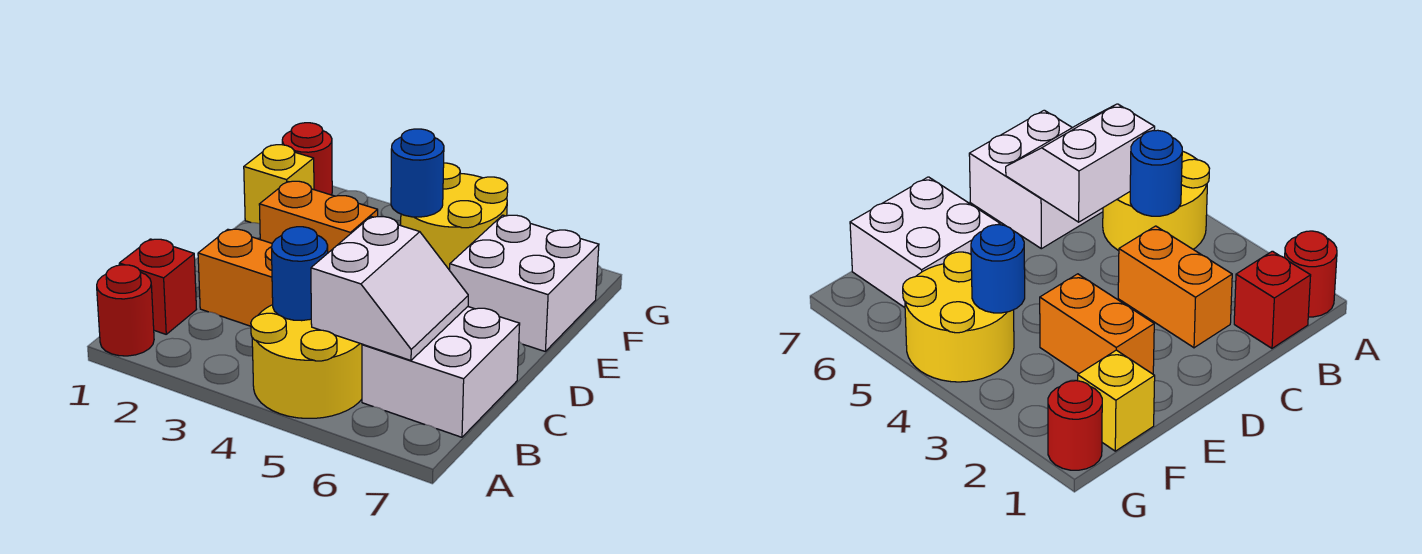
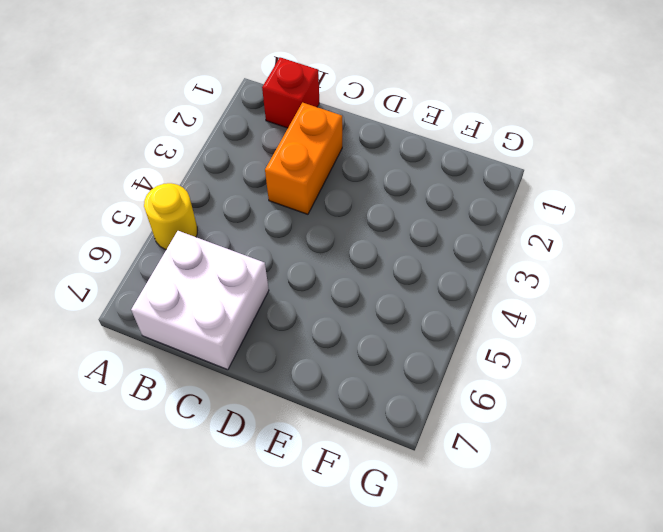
yellow 1x1 round brick [144,183,197,250] -> yellow 2x2 round brick [251,305,362,418]
none -> red 1x1 round brick [97,265,154,356]
none -> orange 1x2 brick [259,181,378,253]
none -> white 2x2 brick [450,215,599,351]

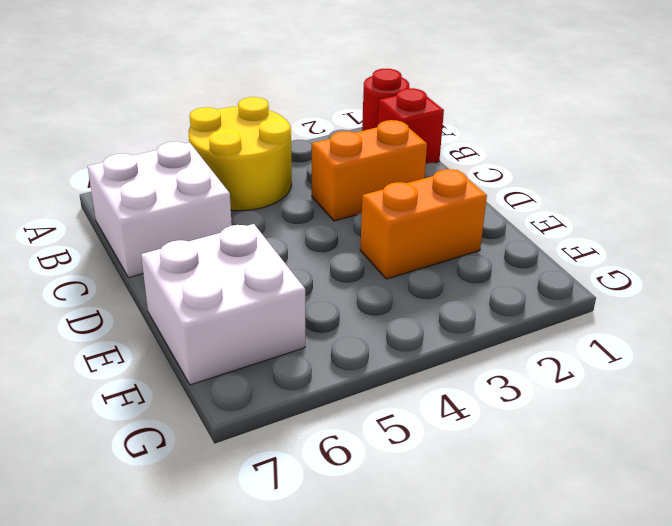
none -> yellow 1x1 brick [244,145,314,224]
none -> yellow 2x2 round brick [401,163,508,270]
none -> red 1x1 round brick [282,123,332,195]

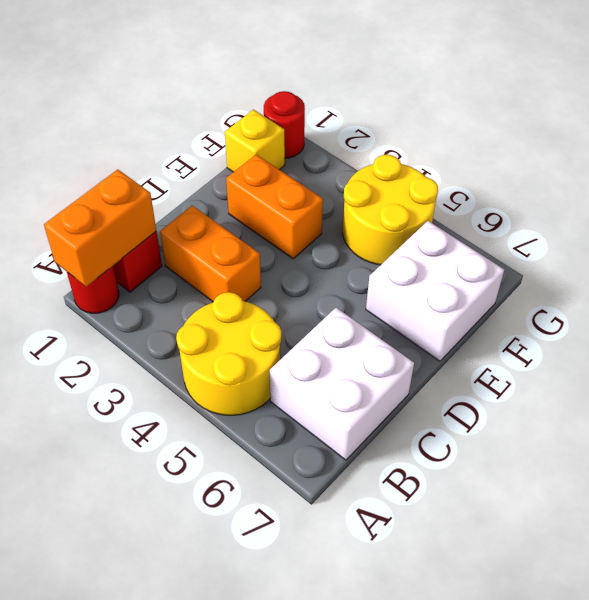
orange 1x2 brick [44,169,156,287] -> none
none -> blue 1x1 round brick [272,227,328,321]
none -> white 2x2 slope [311,217,468,360]
none -> blue 1x1 round brick [391,129,444,217]

